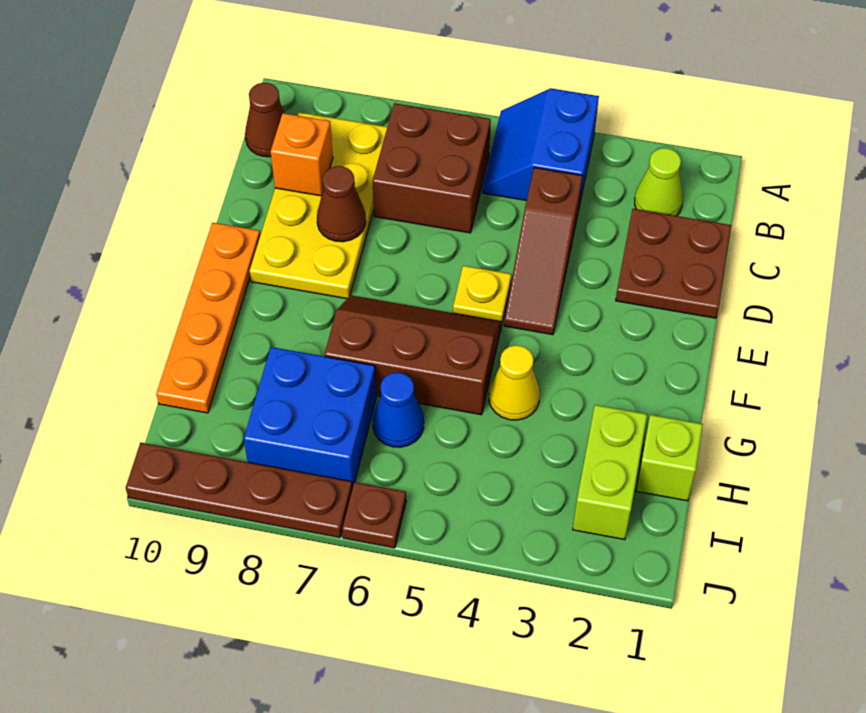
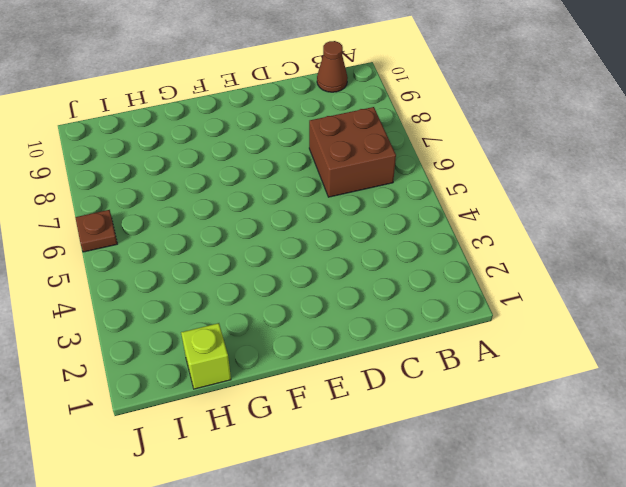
none -> blue 2x2 slope [483,88,599,206]
none -> lime 1x1 cone [635,148,683,216]
none -> yellow 2x4 plate [250,112,387,299]

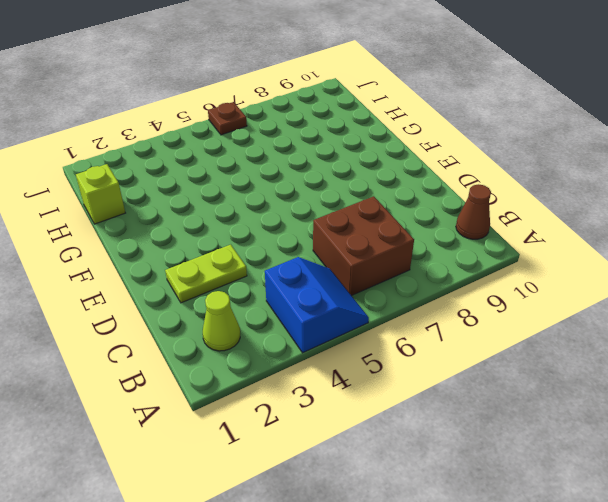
lime 1x2 plate [165,245,247,303] -> brown 2x2 plate [616,209,731,318]
none -> yellow 2x4 plate [250,112,387,299]
none -> brown 1x3 slope [504,167,583,335]
none -> yellow 1x1 plate [453,266,511,325]

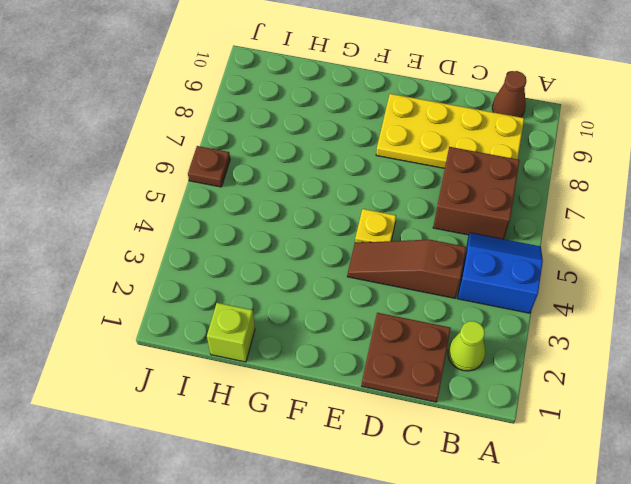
none -> orange 1x4 plate [156,223,260,413]
none -> brown 2x3 slope [324,295,502,415]
none -> yellow 1x1 cone [489,345,540,420]

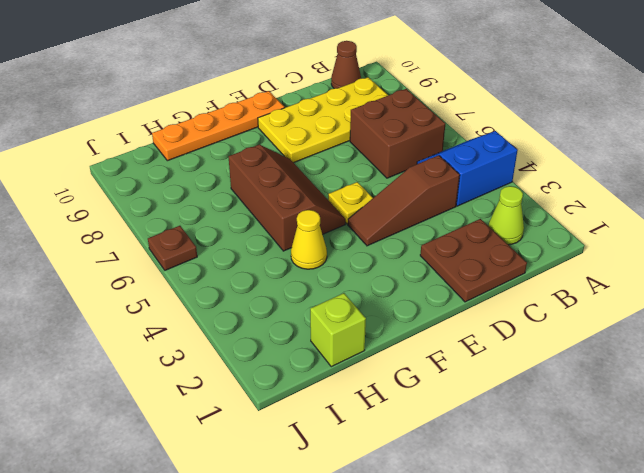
none -> lime 1x2 brick [573,405,647,540]
none -> blue 1x1 cone [373,373,424,447]
none -> blue 2x2 brick [244,347,376,489]

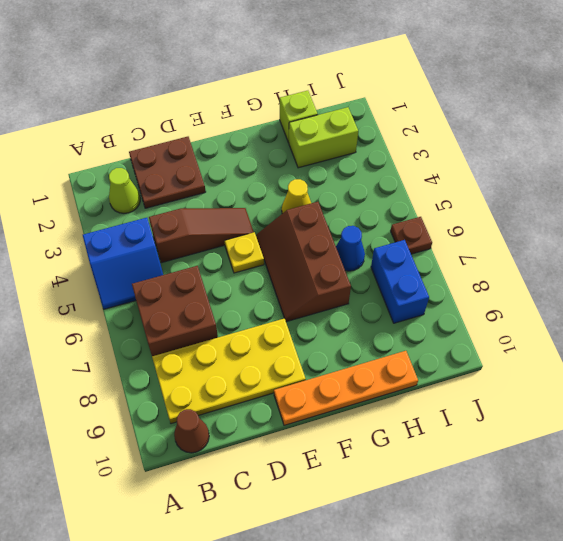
blue 1x2 brick [371,240,429,323] -> blue 2x2 brick [244,347,376,489]
none -> brown 1x4 plate [126,443,352,538]
none -> orange 1x1 brick [271,113,333,196]
none -> brown 1x1 cone [317,166,366,242]

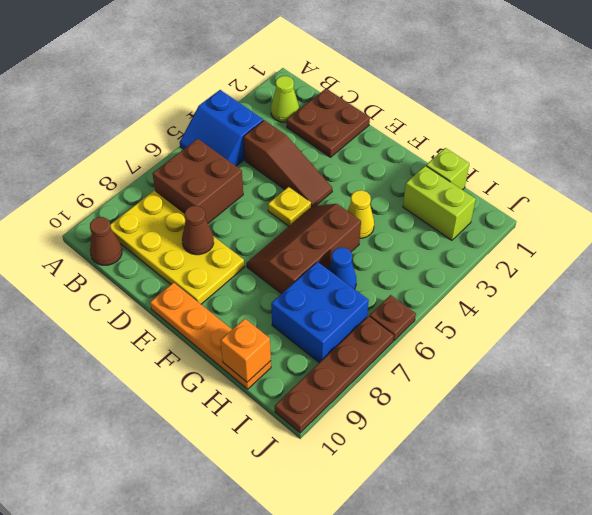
orange 1x1 brick [221,319,271,382] -> orange 1x1 brick moved to [271,113,333,196]

